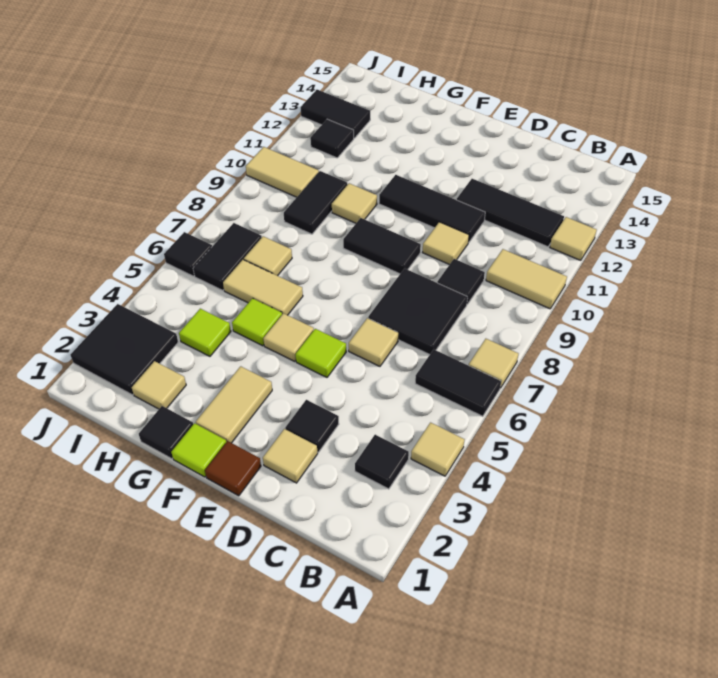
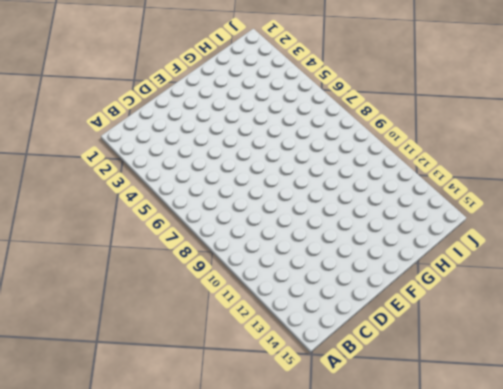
none -> tan 1x1 tile [411,423,465,476]
none -> black 1x2 tile [415,350,501,416]
none -> tan 1x1 tile [469,339,518,388]
none -> tan 1x2 tile [486,249,567,309]

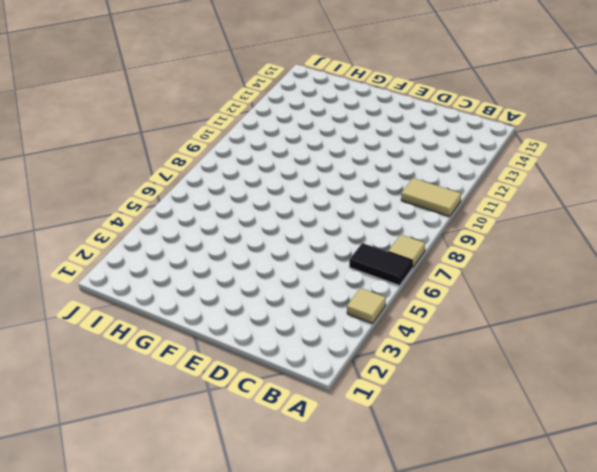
none -> tan 1x1 tile [550,217,597,260]
none -> black 1x1 tile [355,435,409,489]
none -> black 1x3 tile [457,179,564,247]
none -> black 2x2 tile [368,268,468,355]

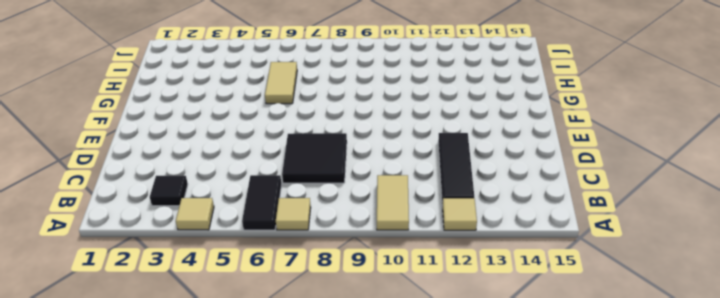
none -> black 1x1 tile [437,259,485,304]
none -> tan 1x1 tile [263,429,318,483]
none -> black 1x1 tile [285,400,339,452]
none -> tan 1x1 tile [349,318,398,366]

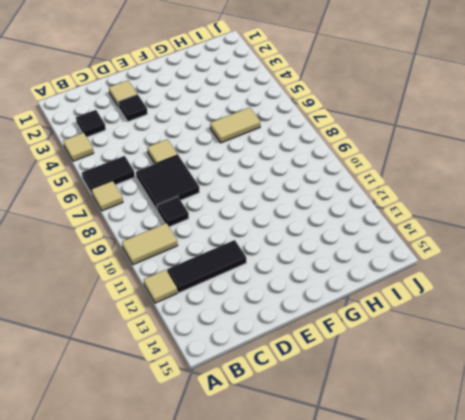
none -> tan 1x1 tile [423,222,469,265]
none -> black 1x3 tile [379,175,485,243]
none -> brown 1x1 tile [205,441,261,496]
none -> lime 1x1 tile [296,329,346,377]

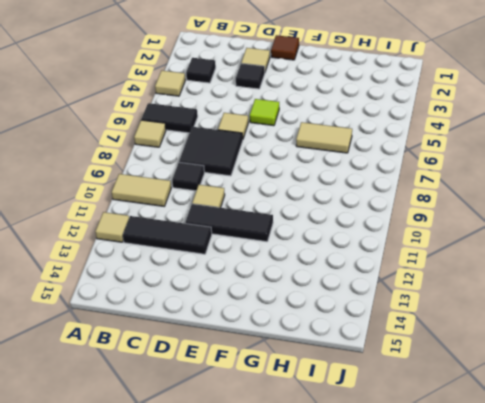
none -> black 1x2 tile [343,218,421,274]
none -> lime 1x1 tile [171,423,226,477]
none -> tan 1x2 tile [196,366,272,443]
none -> tan 1x1 tile [263,313,314,361]

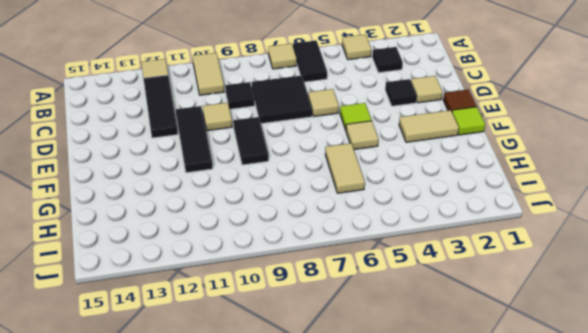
none -> black 1x1 tile [139,406,193,459]
none -> lime 1x1 tile [232,298,282,346]
none -> tan 1x1 tile [332,183,377,223]
none -> tan 1x1 tile [132,361,186,409]

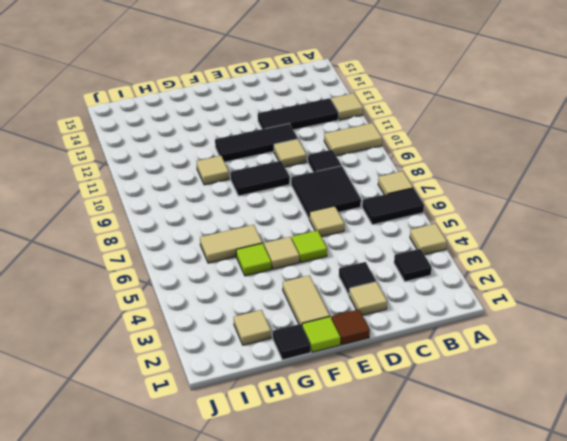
none -> lime 1x1 tile [179,309,231,356]
none -> tan 1x1 tile [244,236,292,276]
none -> black 1x2 tile [284,171,348,234]
none -> black 2x2 tile [70,304,178,395]

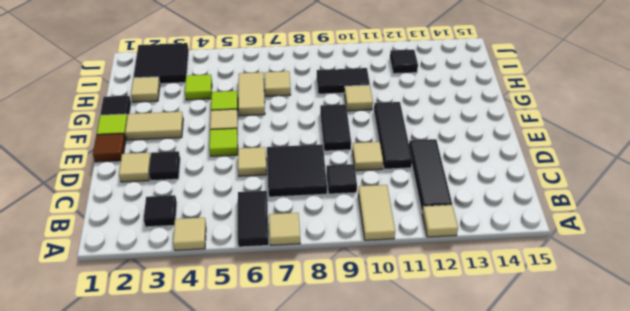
none -> black 1x2 tile [193,223,262,290]
none -> tan 1x2 tile [246,147,319,197]
none -> black 1x2 tile [301,90,370,138]
none -> black 1x1 tile [164,232,212,276]

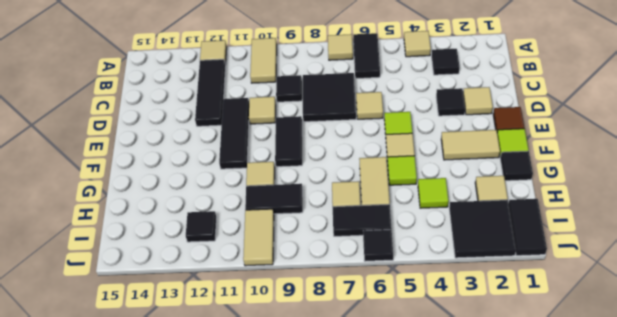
black 1x2 tile [509,199,547,256] -> black 1x2 tile moved to [301,90,370,138]

